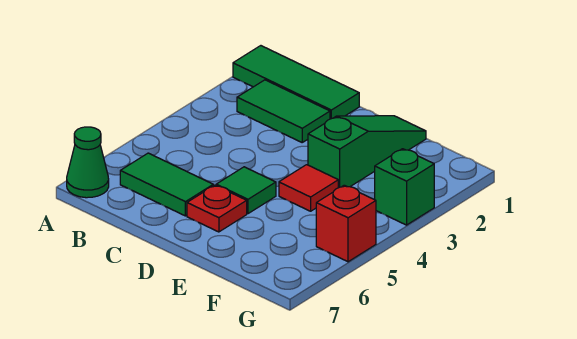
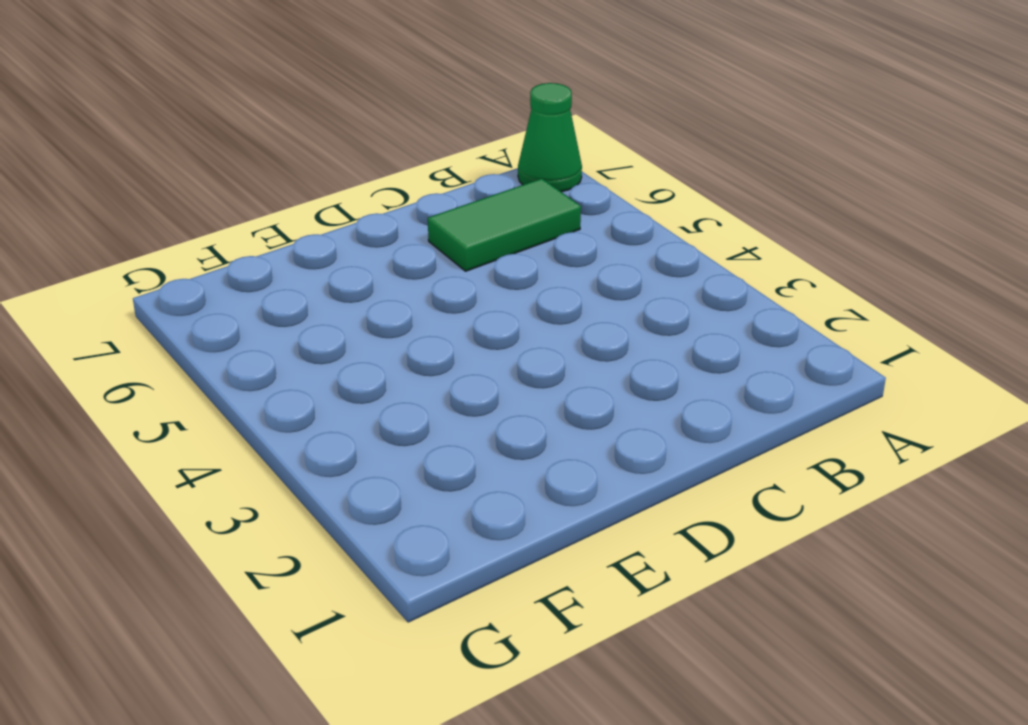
none -> green 1x3 tile [233,46,359,119]
none -> green 1x2 tile [237,80,330,142]

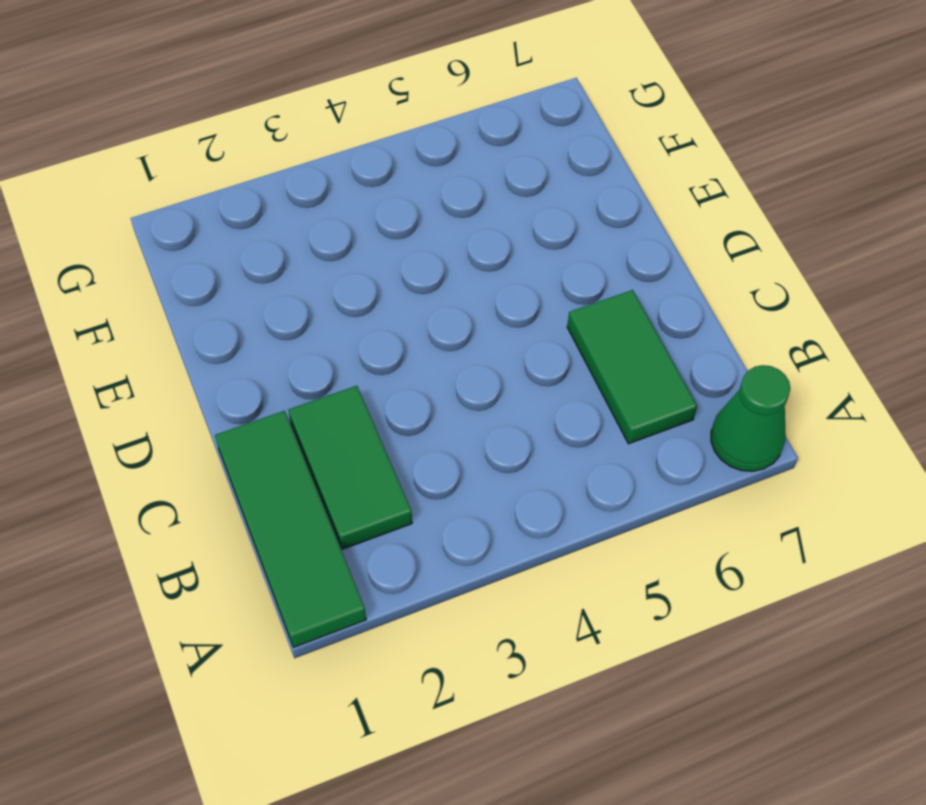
none -> green 1x1 tile [216,167,276,214]
none -> red 1x1 plate [187,185,247,232]

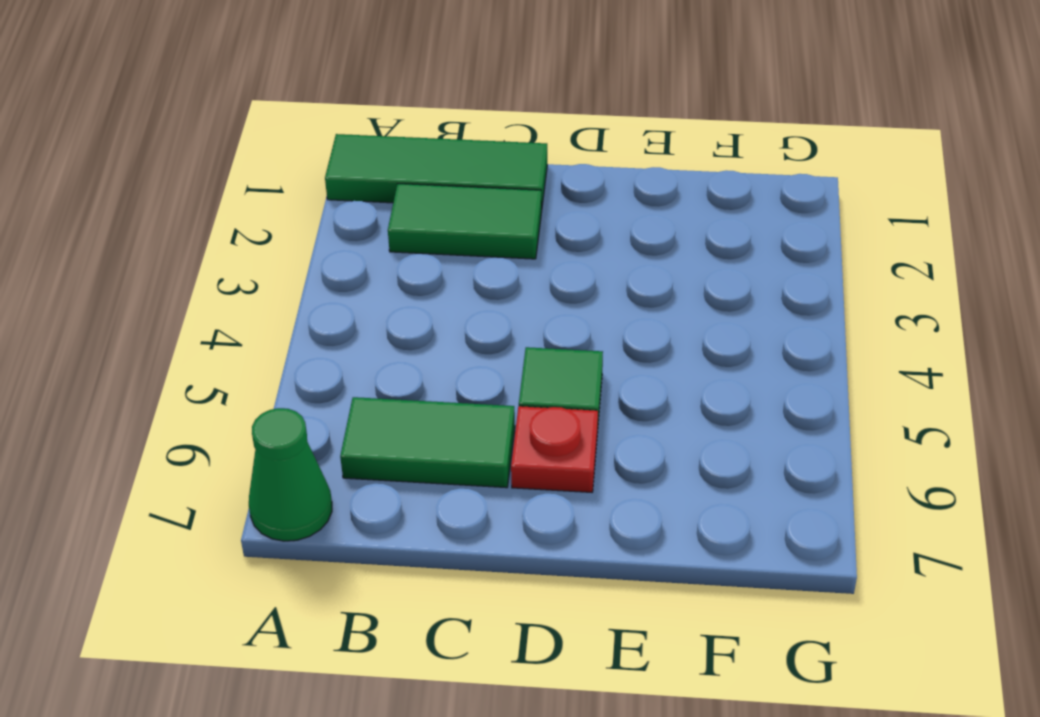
none -> green 1x3 slope [308,116,426,188]
none -> red 1x1 tile [279,165,338,211]

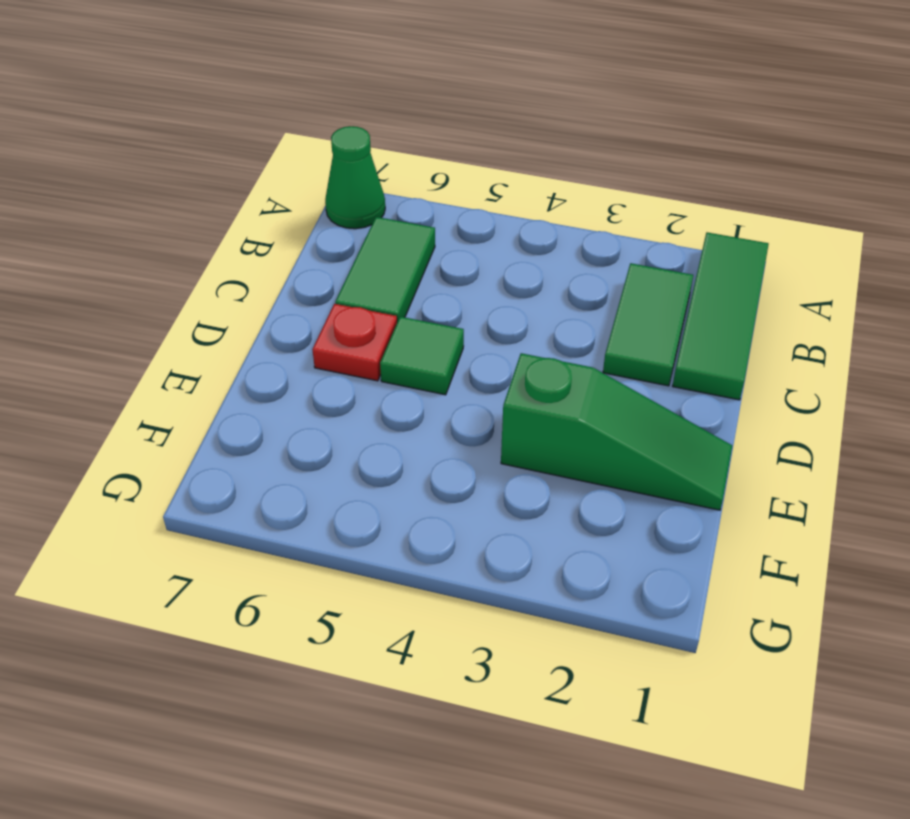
none -> red 1x1 tile [279,165,338,211]
none -> green 1x1 brick [375,149,434,225]

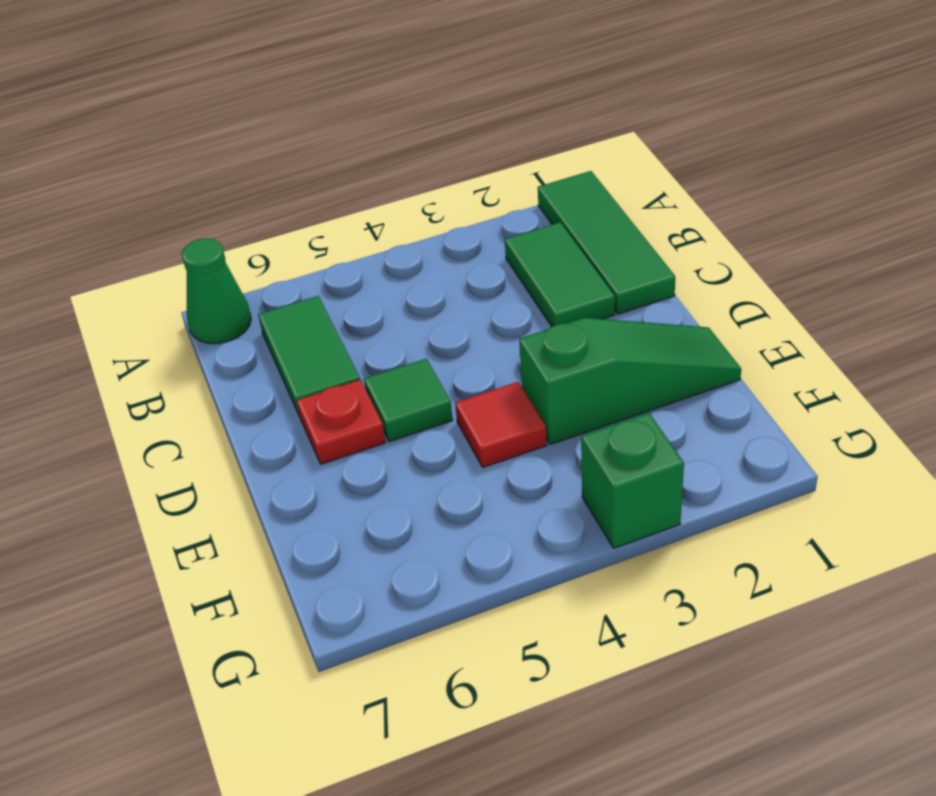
none -> red 1x1 brick [316,185,376,262]

